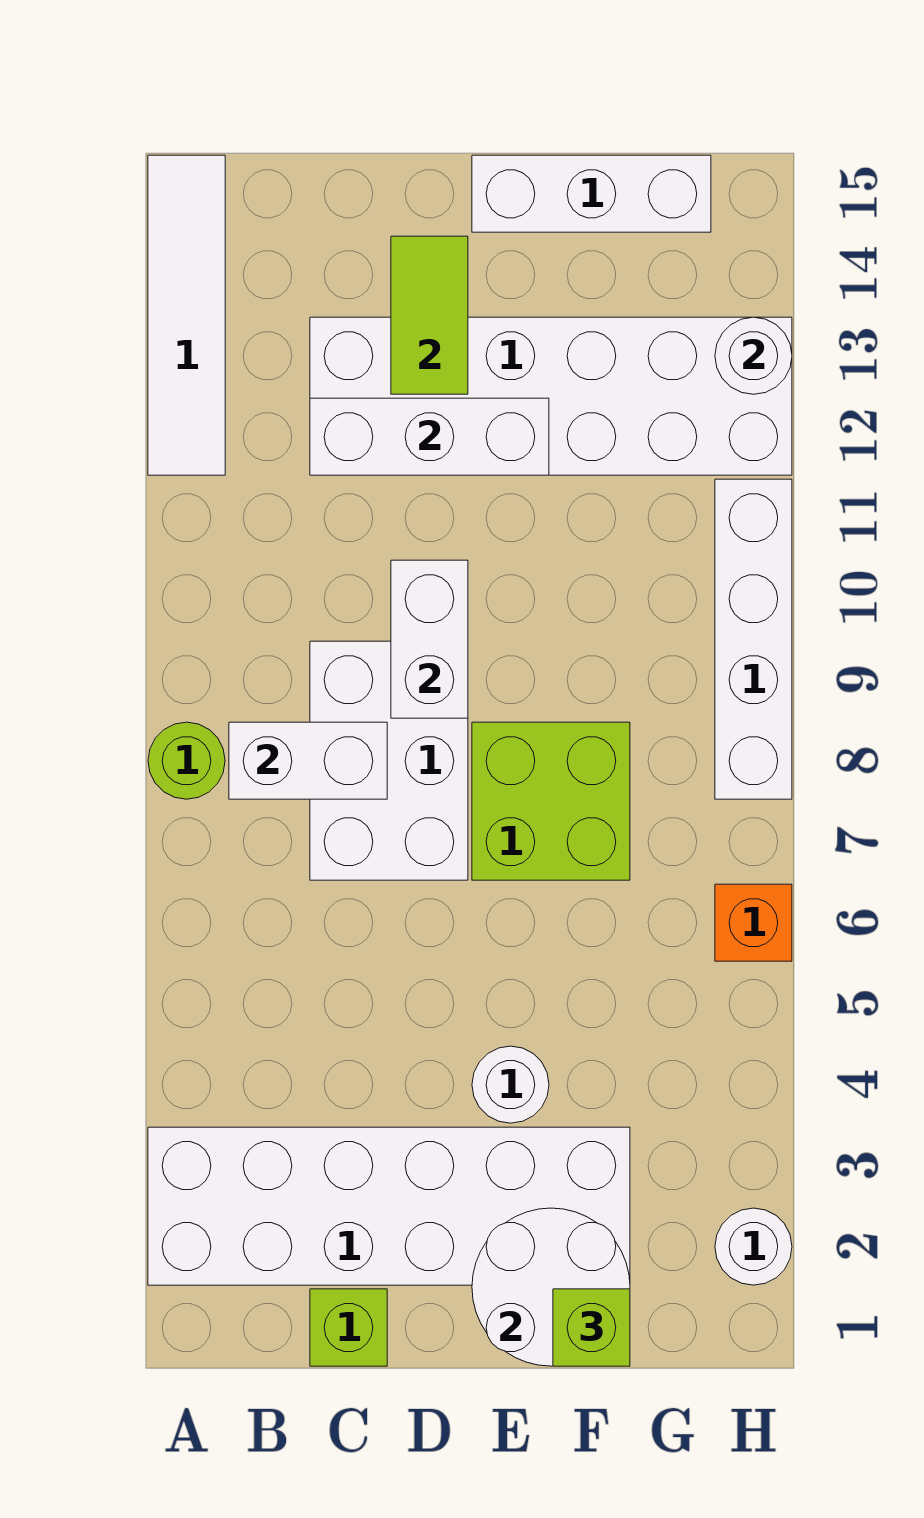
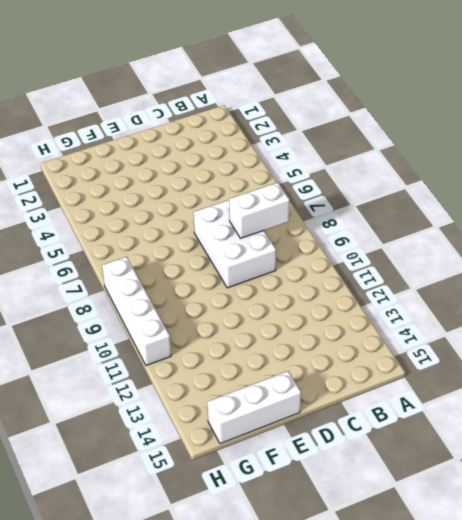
none -> white 2x6 brick [148,1127,630,1285]
none -> lime 1x1 round brick [148,722,225,799]
none -> white 1x4 tile [148,155,225,475]

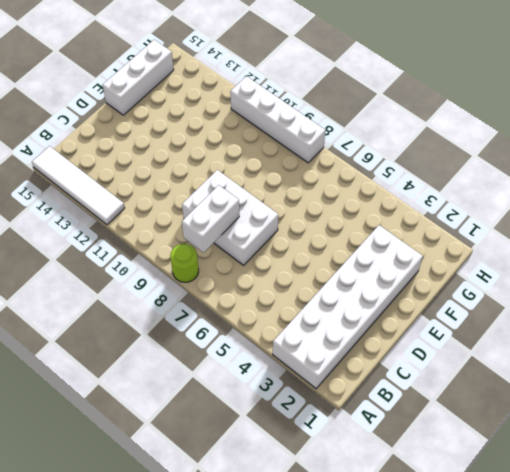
none -> lime 1x1 brick [310,1289,387,1366]
none -> white 2x6 brick [310,317,792,475]
none -> white 1x1 round brick [472,1046,549,1123]

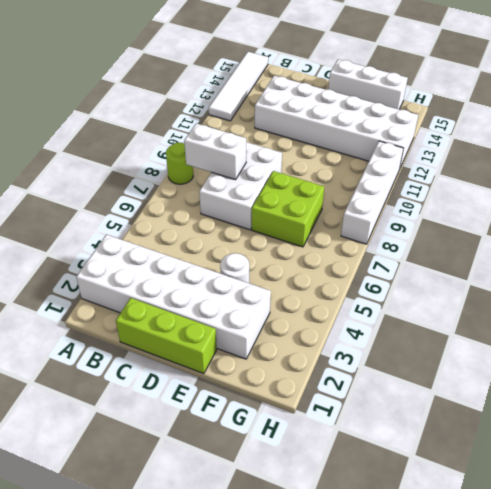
lime 1x3 brick [116,298,217,374] -> lime 1x1 brick [310,1289,387,1366]
none -> white 1x1 round brick [715,1208,792,1285]
none -> orange 1x1 brick [715,884,792,961]
none -> white 1x3 brick [310,398,549,475]

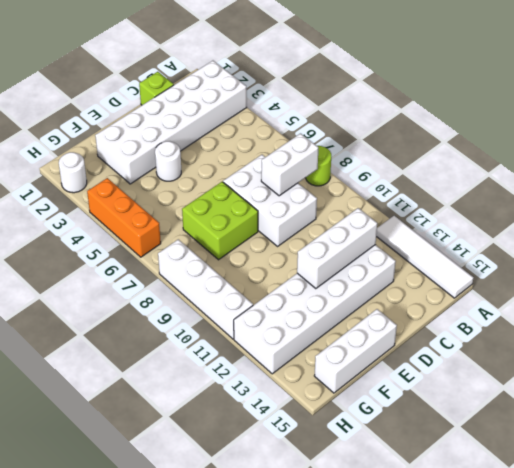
orange 1x3 brick [87,178,161,257] -> orange 1x1 brick [715,884,792,961]
none -> white 1x2 brick [391,560,468,718]
none -> lime 1x2 tile [391,236,468,394]
none -> white 2x2 round brick [472,1208,630,1366]

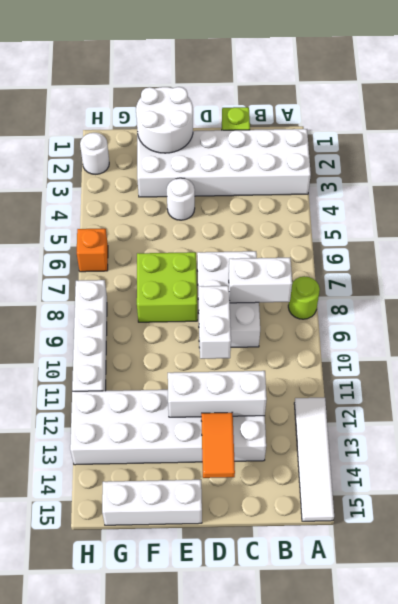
orange 1x2 tile [201,413,235,478] -> lime 1x2 tile [391,236,468,394]
none -> white 1x1 round brick [715,317,792,394]
none -> lime 1x1 brick [553,1289,630,1366]

